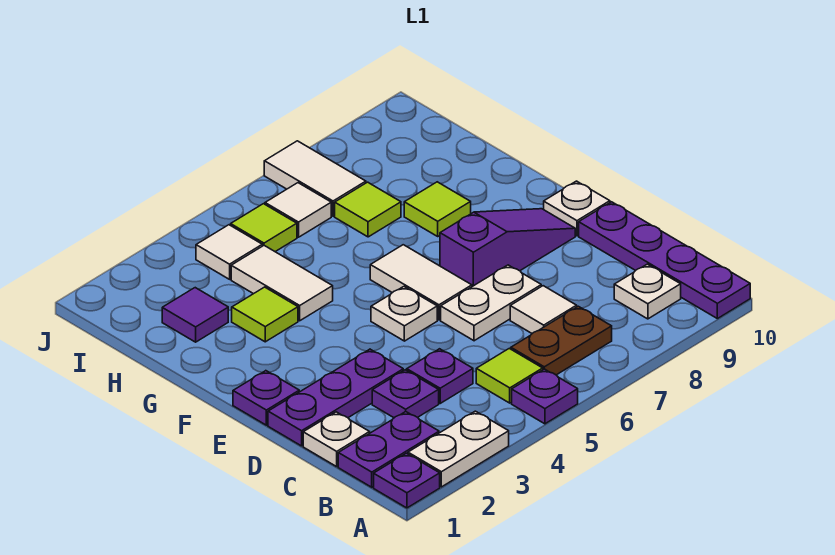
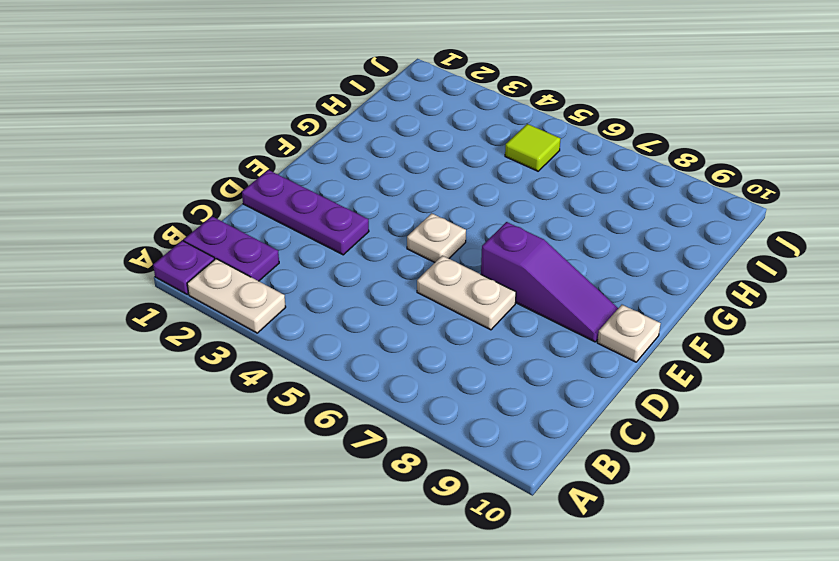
none -> purple 1x1 plate [512,369,578,424]
none -> purple 1x4 plate [579,202,750,319]
none -> lime 1x1 tile [476,348,543,403]

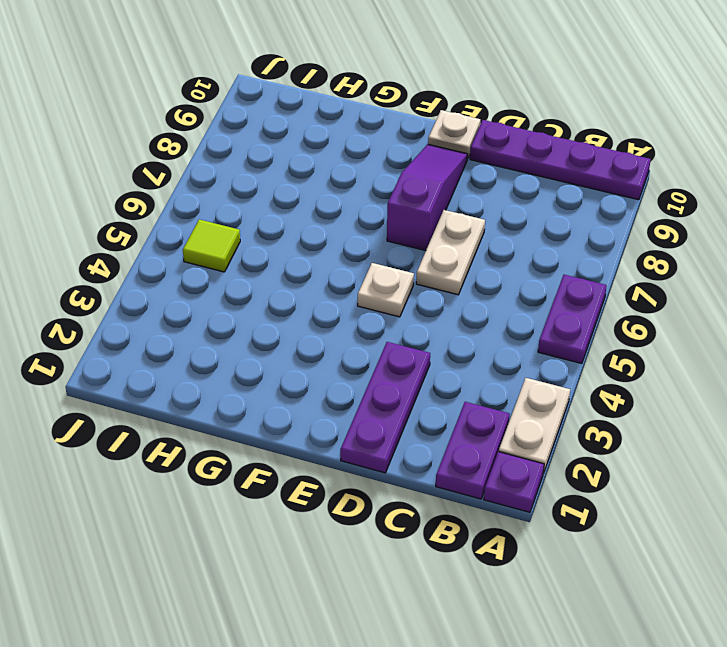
purple 1x2 plate [538,275,607,363] -> purple 1x1 plate [512,369,578,424]
none -> lime 1x1 tile [476,348,543,403]
none -> brown 1x2 plate [511,306,612,375]
none -> white 1x1 plate [614,264,681,319]

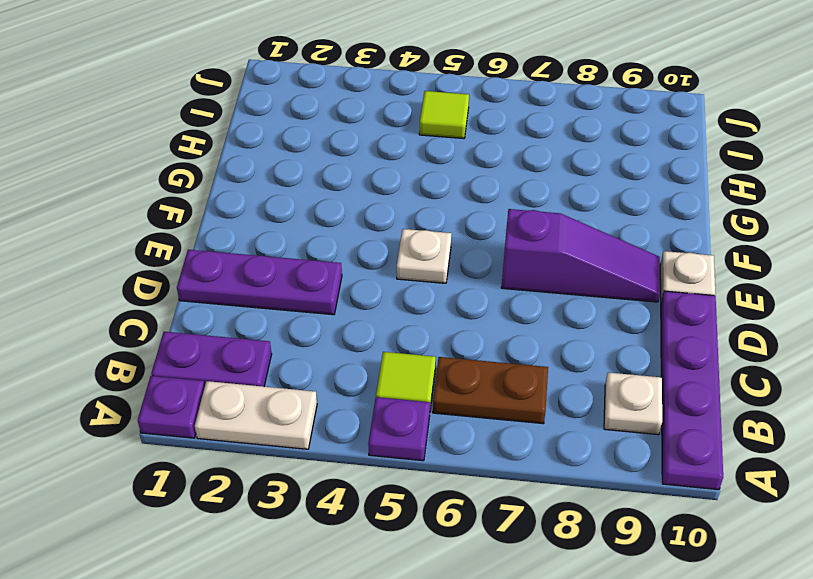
none -> white 1x1 plate [303,412,370,467]
none -> purple 1x1 plate [372,370,439,418]
none -> purple 1x1 plate [407,349,473,403]

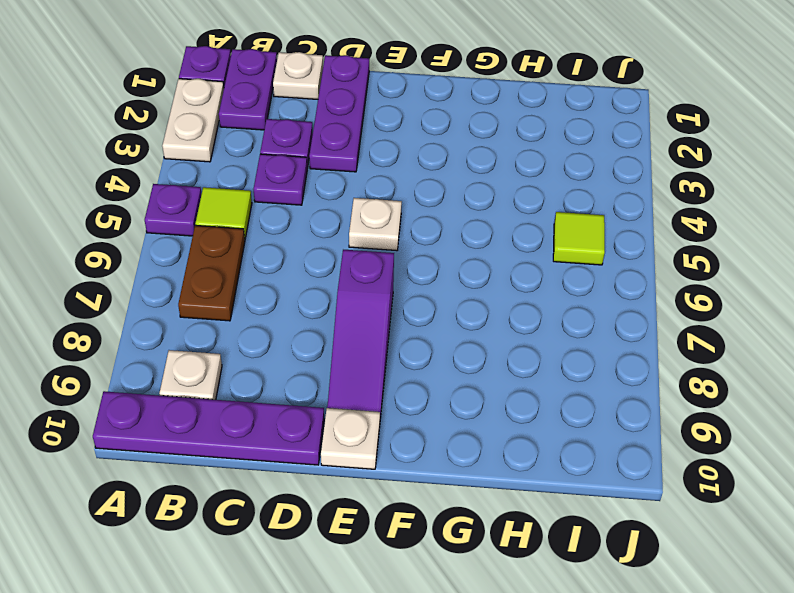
none -> white 1x1 tile [510,286,577,333]
none -> white 1x2 plate [441,265,541,341]
none -> purple 1x1 plate [233,371,299,425]

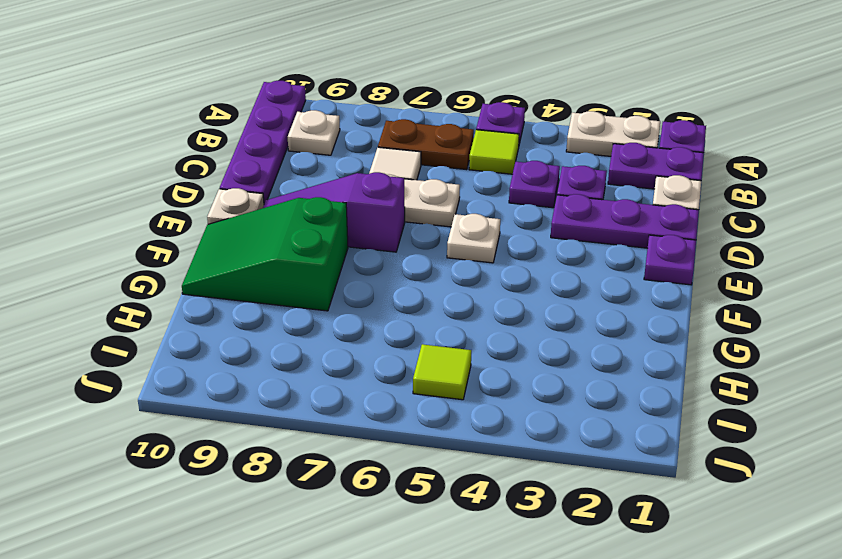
green 2x3 slope [182,197,348,311] -> lime 1x1 tile [404,182,471,236]
none -> white 1x2 tile [370,245,472,320]
none -> lime 1x1 tile [232,287,298,342]
none -> white 1x2 tile [231,246,333,321]

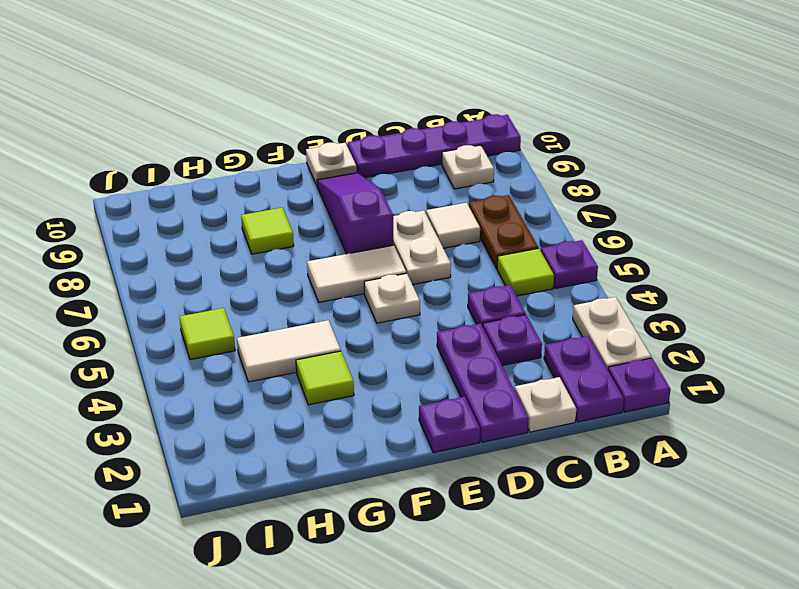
none -> purple 1x1 tile [162,288,228,342]
none -> lime 1x1 tile [335,182,401,237]
none -> white 1x1 tile [196,225,262,279]

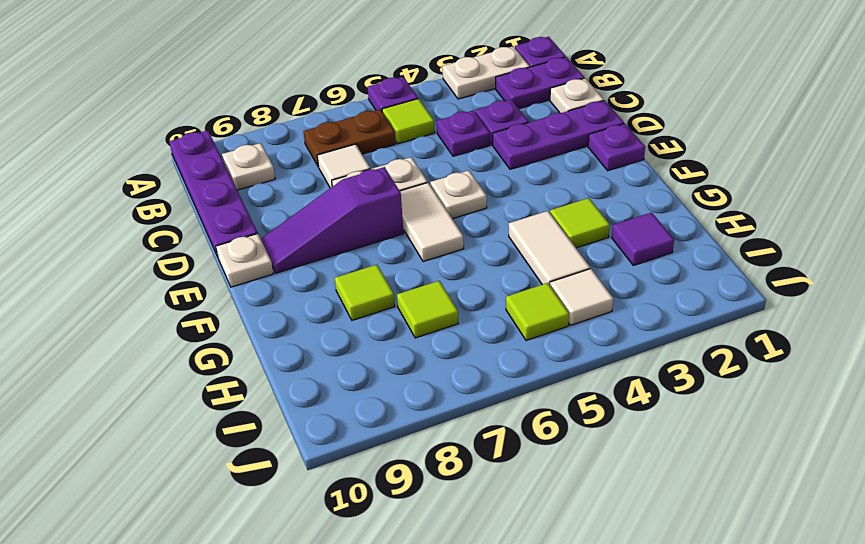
none -> white 1x1 tile [265,183,331,237]
none -> white 1x2 tile [264,141,366,216]

